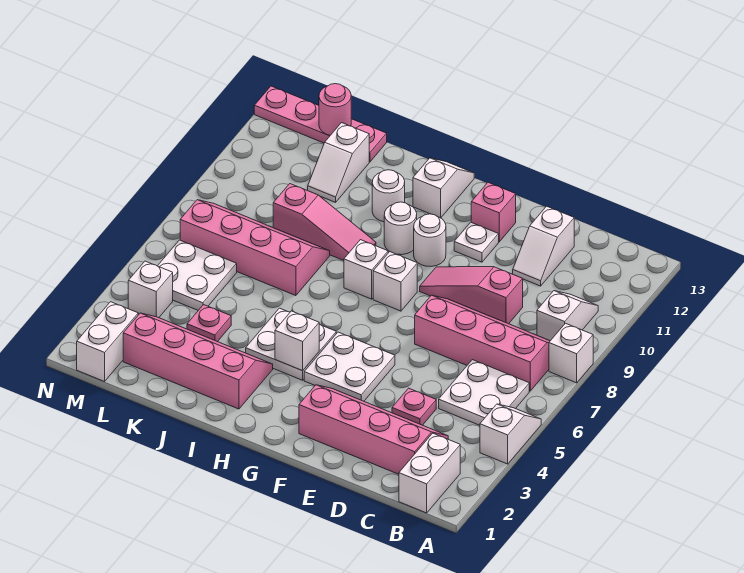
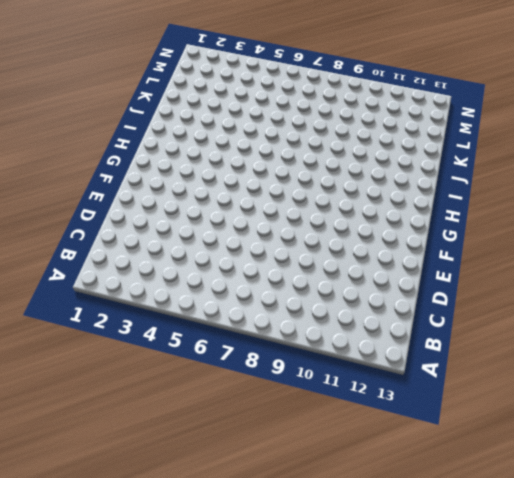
none -> white 1x2 slope [480,404,541,464]
none -> white 1x1 brick [549,323,593,383]
none -> white 1x2 brick [399,433,460,513]
none -> white 2x2 plate [439,360,529,425]

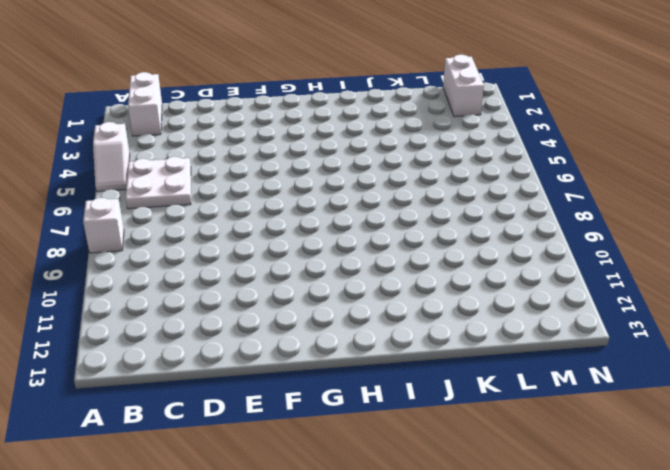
none -> pink 2x4 slope [415,295,550,391]
none -> white 1x2 slope [537,291,598,341]
none -> pink 2x4 slope [299,385,448,474]
none -> pink 1x1 plate [392,388,436,425]

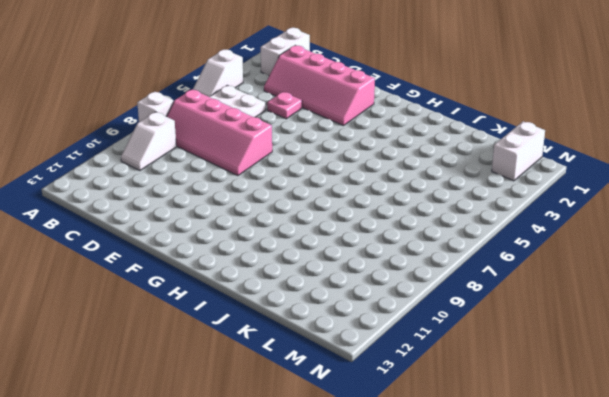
none -> pink 1x3 slope [420,267,523,324]
none -> white 1x2 slope [513,206,574,286]
none -> white 2x2 plate [304,332,395,401]
none -> white 1x1 plate [454,222,499,262]

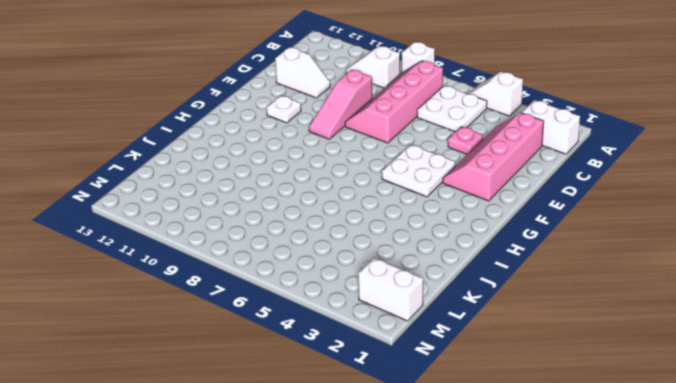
none -> pink 1x1 brick [471,183,516,242]
none -> white 1x1 brick [373,252,417,311]
none -> white 1x1 round brick [414,214,446,266]
none -> white 2x2 plate [246,308,336,380]

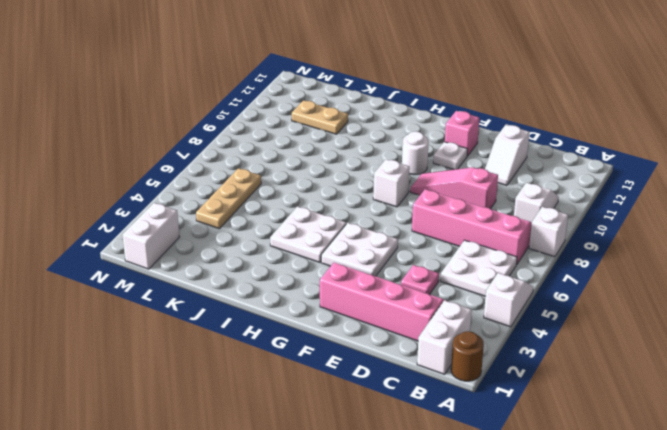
brown 1x1 round brick [451,331,484,381] -> none
tan 1x2 plate [292,100,348,134] -> white 1x2 slope [308,123,369,202]
tan 1x3 plate [196,168,261,229] -> white 2x2 plate [158,240,237,310]
none -> white 1x1 brick [344,240,388,299]
none -> white 1x1 round brick [384,202,417,255]
none -> white 1x2 slope [413,158,474,218]
none -> pink 2x4 slope [123,313,273,409]

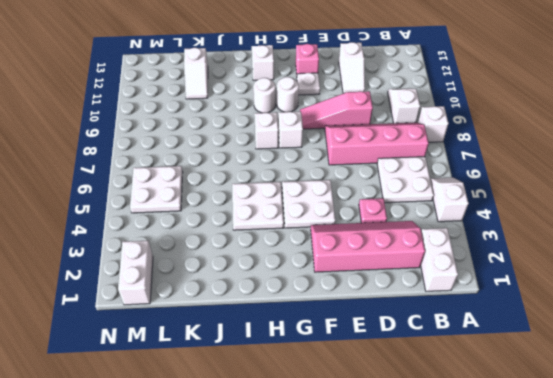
none -> pink 2x4 slope [123,313,273,409]
none -> pink 1x3 slope [273,184,376,260]
none -> white 1x1 round brick [372,170,405,222]
none -> pink 2x4 slope [180,200,330,296]

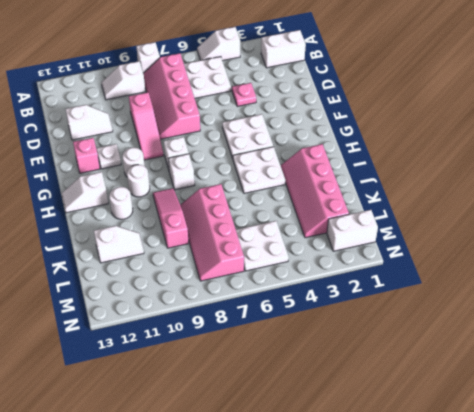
none -> pink 2x4 slope [299,385,448,474]
none -> pink 1x1 plate [187,305,231,342]
none -> pink 1x4 plate [254,86,387,162]
none -> white 1x1 brick [128,261,173,318]

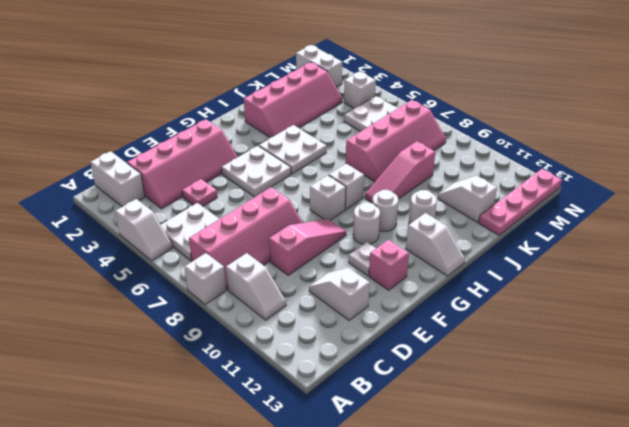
none -> pink 1x1 plate [187,305,231,342]
none -> white 1x1 brick [275,311,319,371]
none -> pink 1x1 round brick [319,84,351,135]

